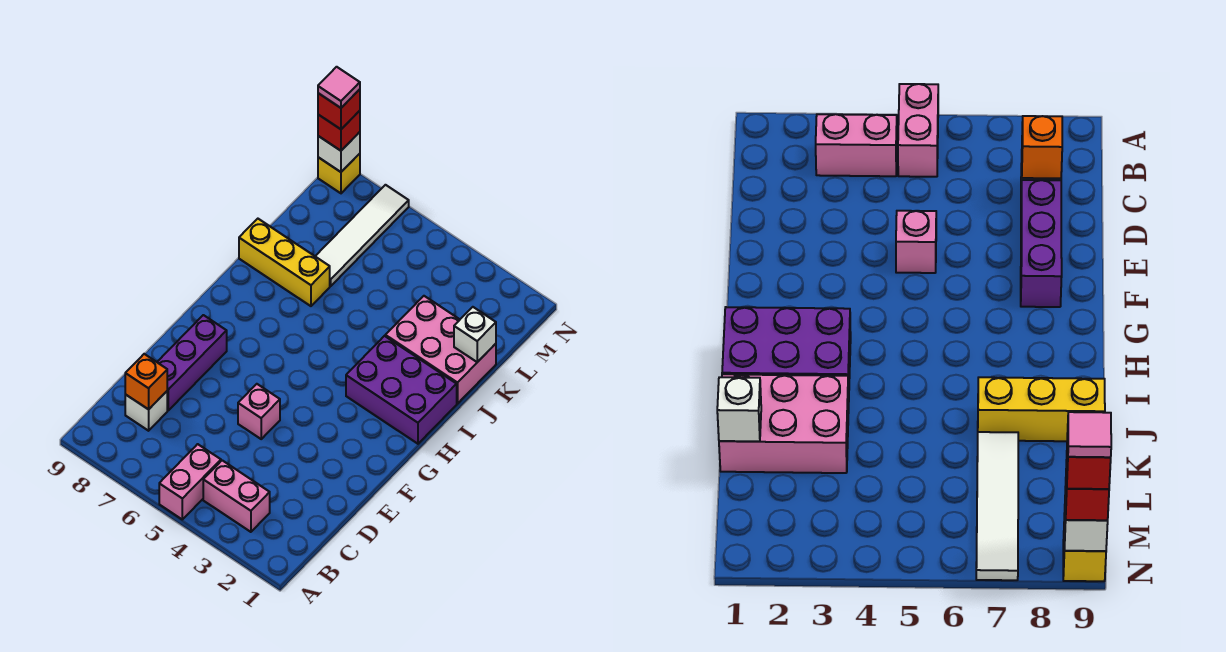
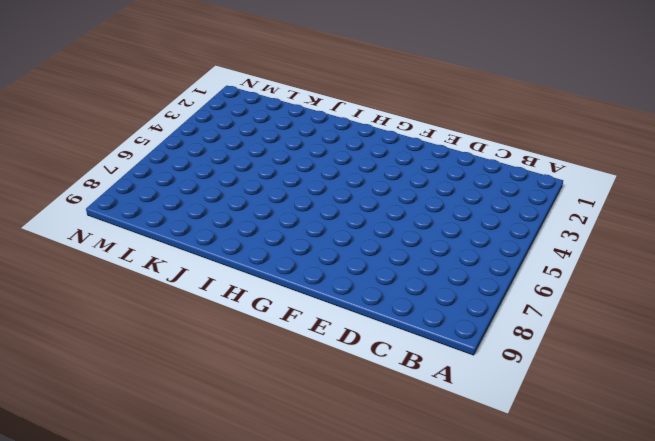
none -> pink 1x2 brick [159,444,221,519]
none -> pink 1x2 brick [203,460,270,532]
none -> white 1x1 brick [125,391,167,431]

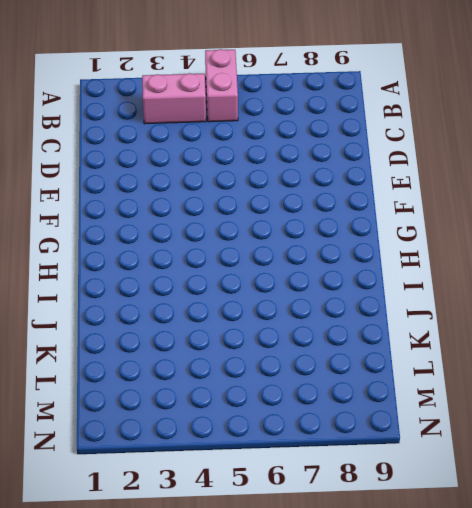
none -> white 1x1 brick [125,391,167,431]
none -> purple 1x3 brick [157,315,227,410]
none -> pink 1x1 brick [238,384,280,439]

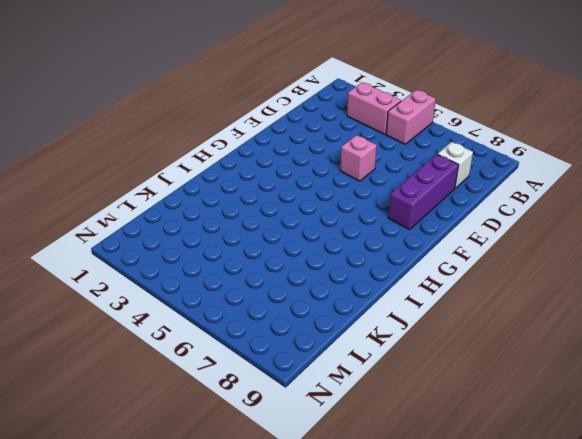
none -> purple 2x3 brick [346,336,457,444]
none -> pink 2x3 brick [385,296,496,404]
none -> yellow 1x3 brick [239,219,330,306]

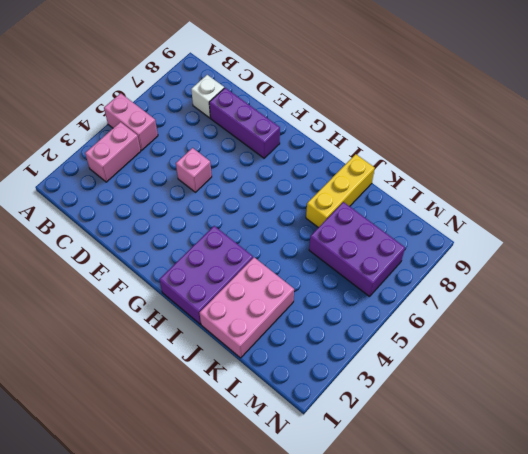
purple 2x3 brick [309,202,405,296] -> white 1x4 tile [315,185,409,286]
none -> yellow 1x1 brick [318,154,360,193]
none -> orange 1x1 brick [125,354,167,409]
none -> white 1x1 brick [454,307,496,362]

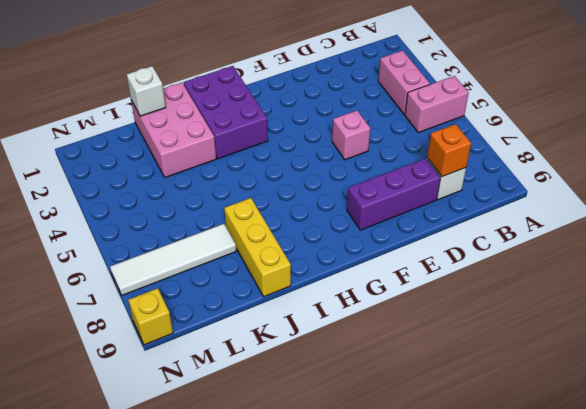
none -> white 1x1 brick [318,132,360,172]
none -> red 1x1 brick [318,111,360,151]
none -> red 1x1 brick [318,89,360,129]

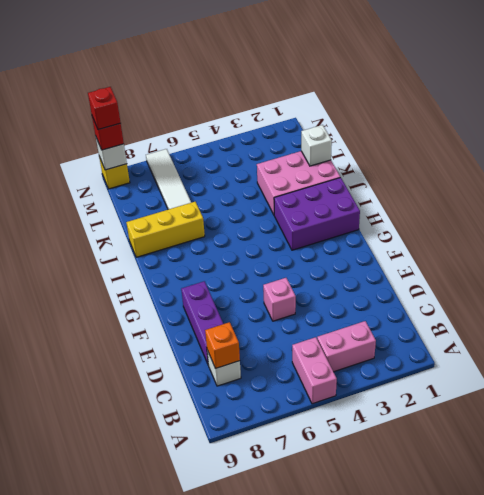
none -> pink 1x1 tile [318,67,360,108]

